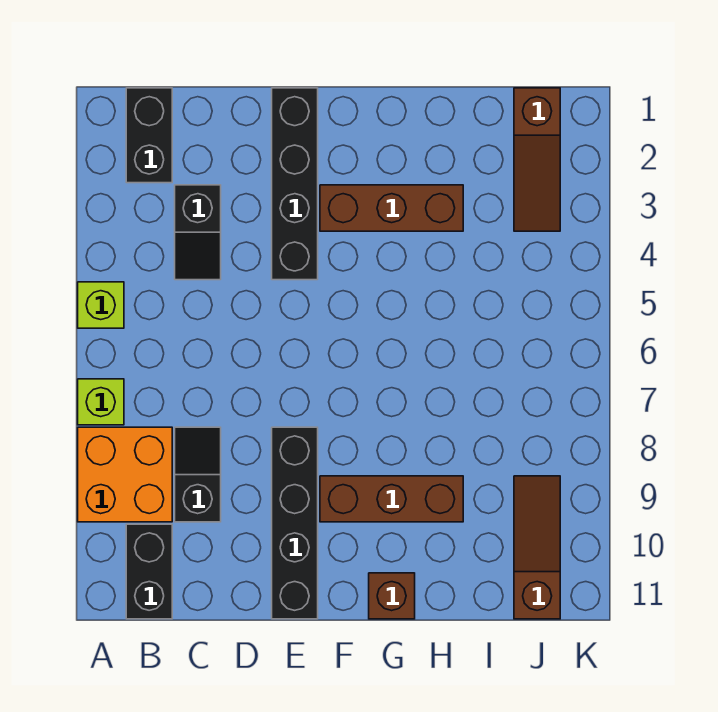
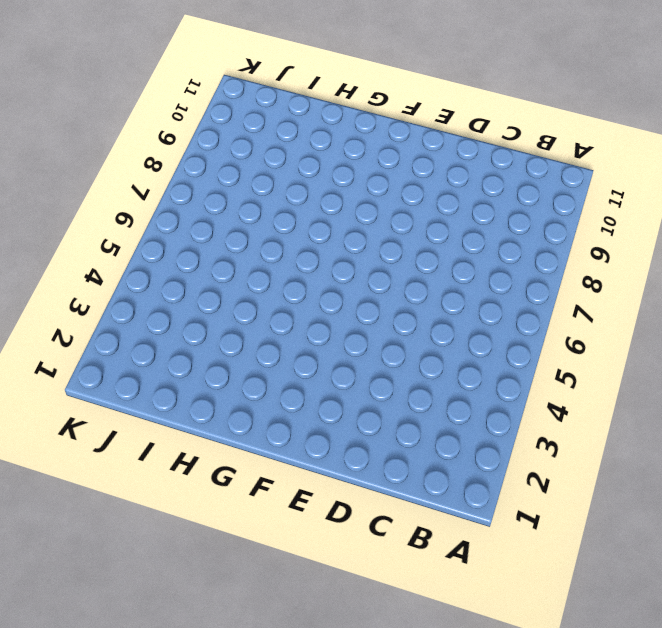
none -> lime 1x1 brick [78,282,124,328]
none -> lime 1x1 brick [78,379,124,425]
none -> orange 2x2 brick [78,427,172,522]

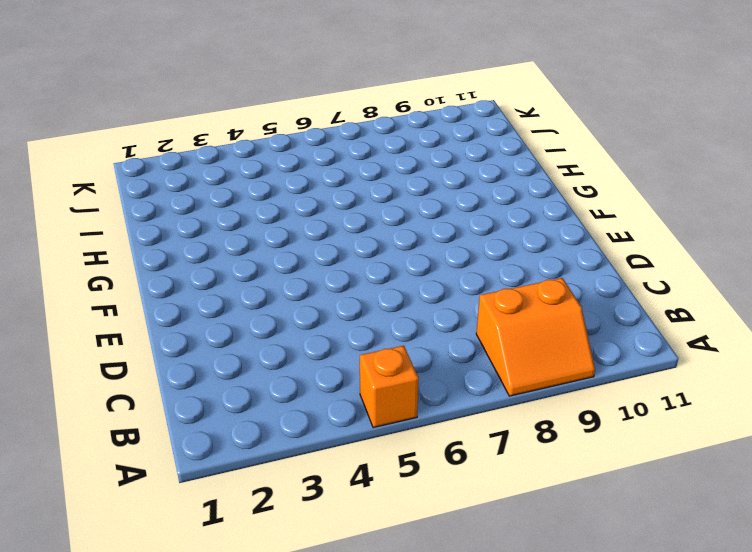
orange 1x1 brick [360,346,419,428] -> lime 1x1 brick [78,282,124,328]
orange 2x2 slope [476,278,595,396] -> orange 2x2 brick [78,427,172,522]
none -> lime 1x1 brick [78,379,124,425]
none -> black 1x2 brick [126,88,172,183]
none -> black 1x2 brick [126,524,172,619]

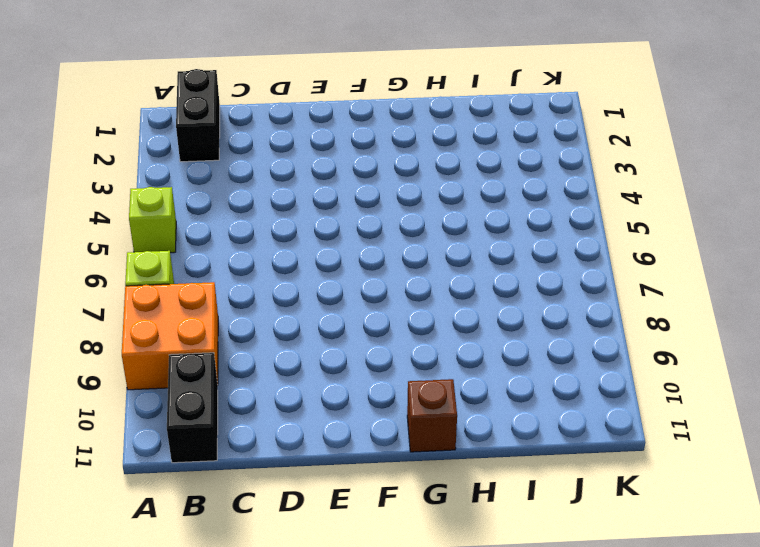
none -> black 1x2 slope [175,185,221,280]
none -> black 1x2 slope [175,427,221,522]
none -> black 1x4 brick [272,88,318,280]

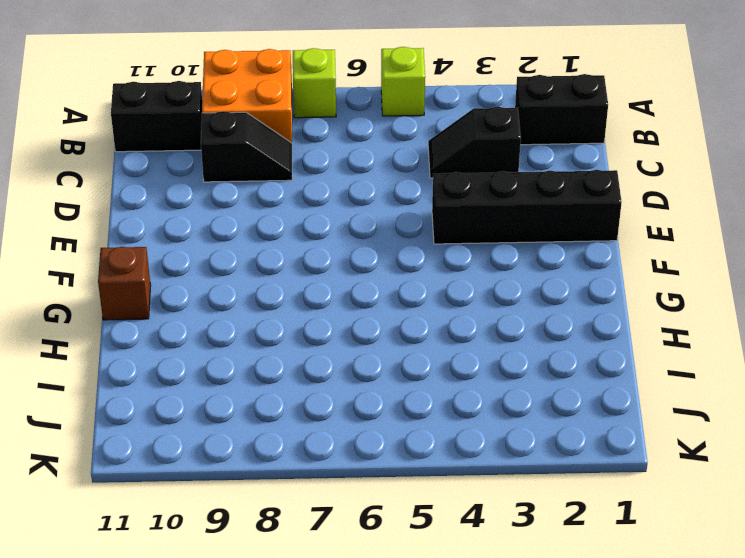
none -> black 1x4 brick [272,427,318,619]
none -> brown 1x3 brick [320,185,463,231]
none -> brown 1x3 brick [320,476,463,522]

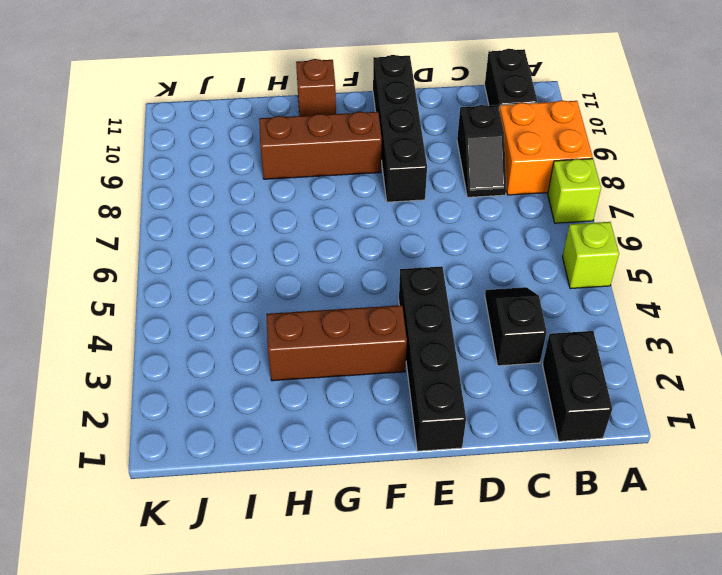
none -> brown 1x3 slope [514,88,560,231]
none -> brown 1x3 slope [514,476,560,619]

